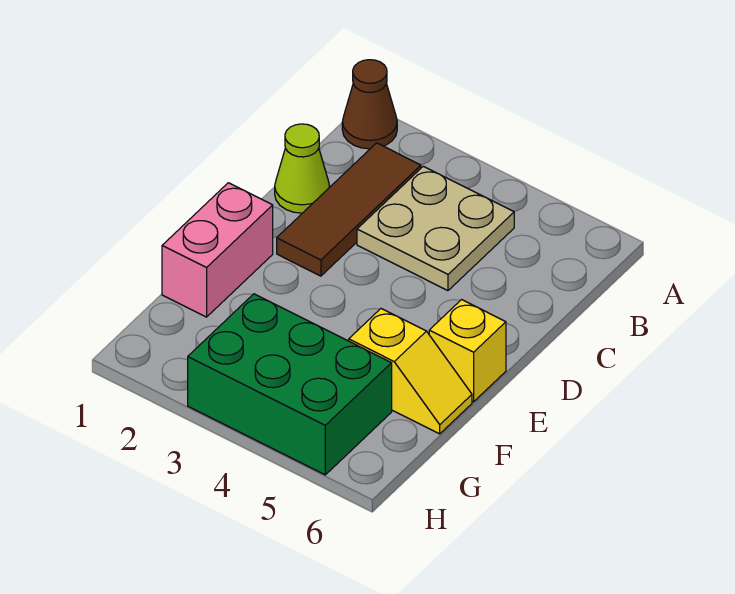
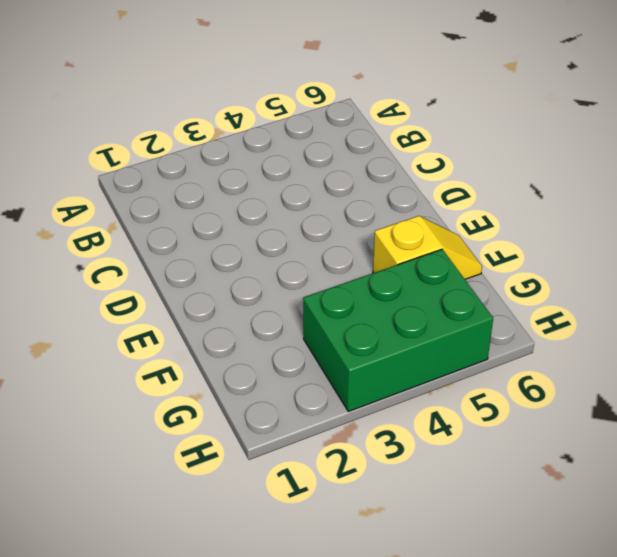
none -> brown 1x1 cone [342,60,397,149]
none -> brown 1x3 tile [277,143,421,276]

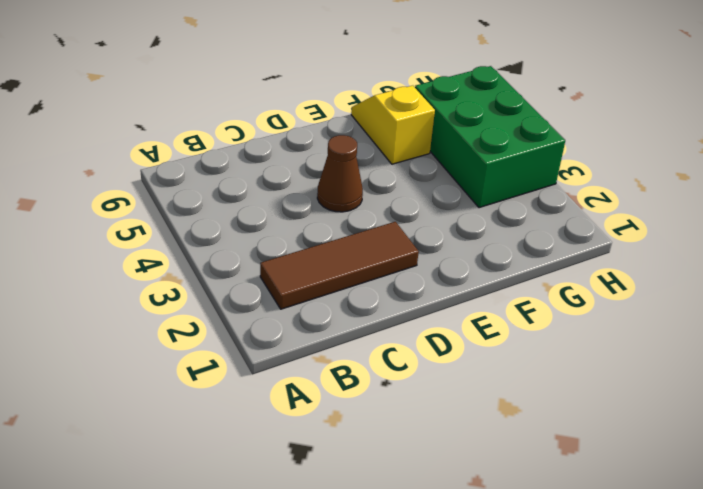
brown 1x1 cone [317,135,363,212] -> brown 1x1 cone moved to [342,60,397,149]
none -> tan 2x2 plate [357,166,514,291]
none -> lime 1x1 cone [275,124,330,213]

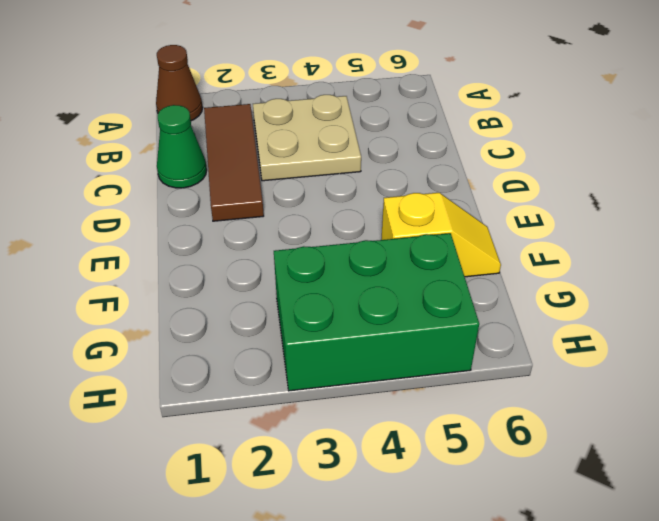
green 1x1 cone [157,105,207,188] -> lime 1x1 cone [275,124,330,213]
none -> pink 1x2 brick [162,183,273,317]
none -> yellow 1x1 brick [429,300,506,402]

